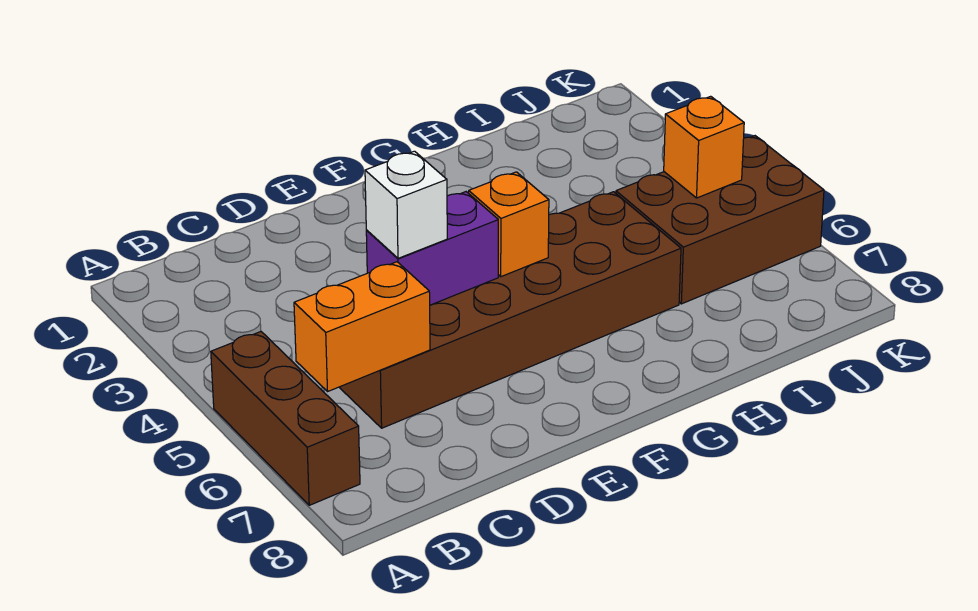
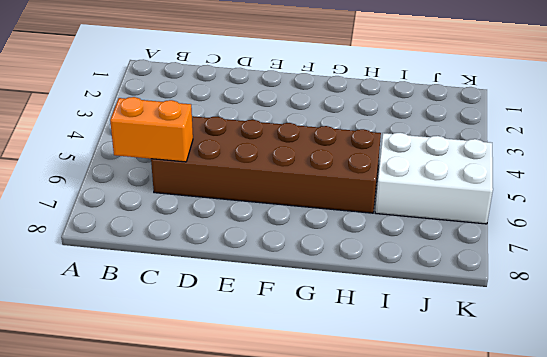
white 2x3 brick [375,133,493,224] -> brown 2x3 brick [616,136,824,304]
none -> brown 1x3 brick [211,332,360,505]
none -> purple 1x2 brick [366,192,498,305]

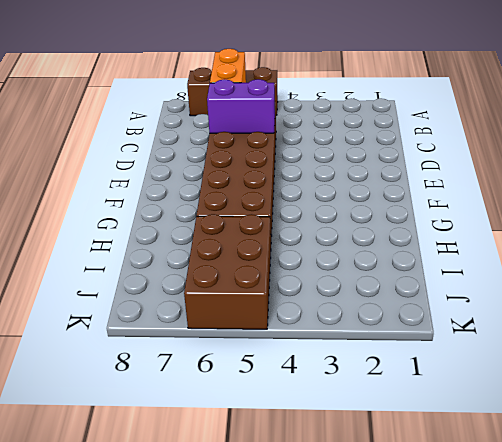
purple 1x2 brick [207,79,275,133] -> purple 1x2 brick turned to [366,192,498,305]
none -> orange 1x1 brick [469,172,549,277]
none -> orange 1x1 brick [664,96,744,198]

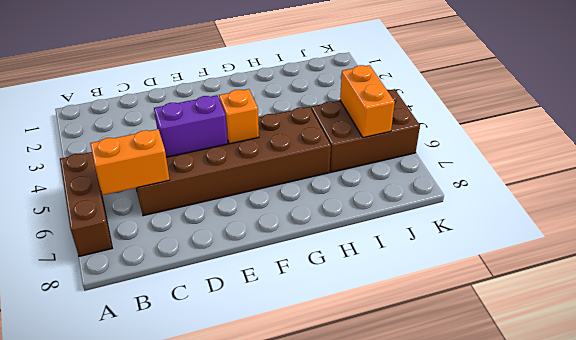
orange 1x2 brick [340,65,395,138] -> orange 1x1 brick [664,96,744,198]
none -> white 1x1 brick [365,151,447,258]

